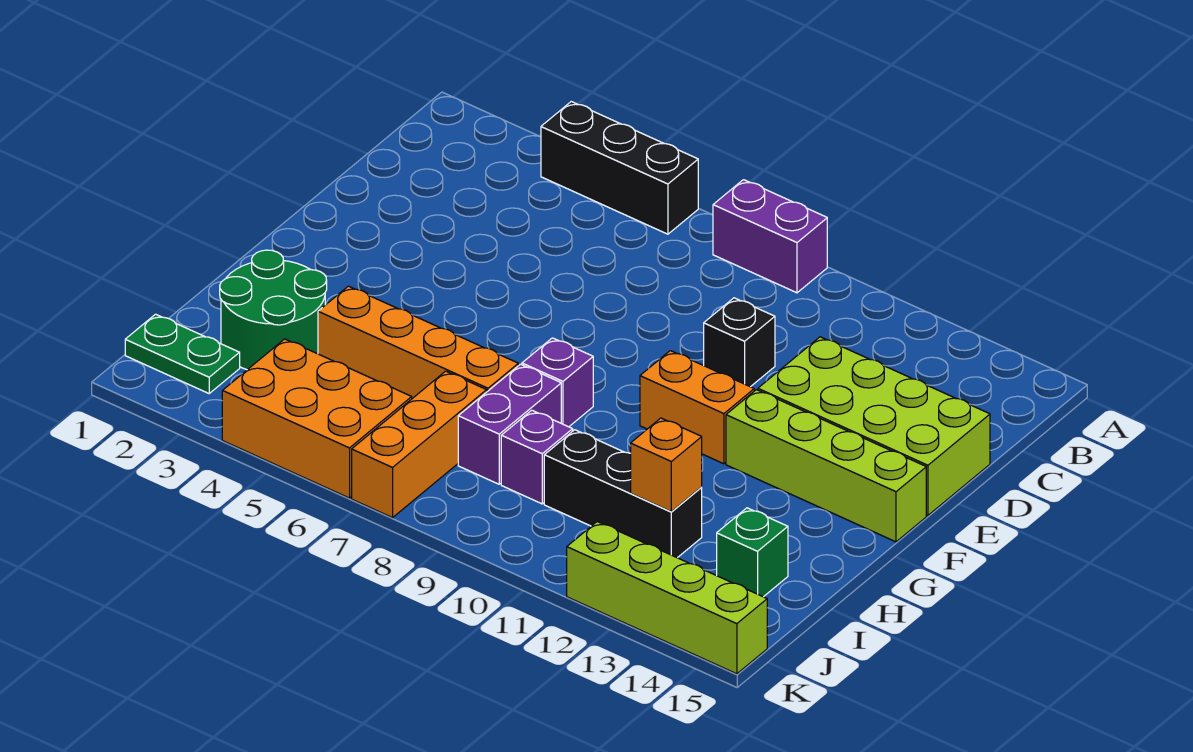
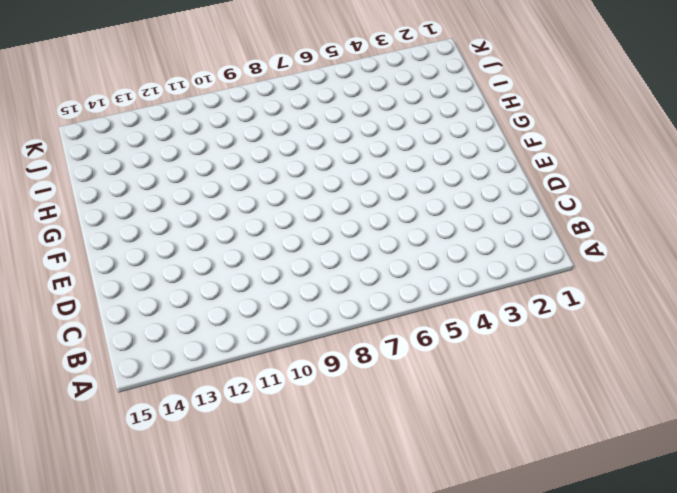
none -> black 1x3 brick [541,102,698,234]
none -> purple 1x2 brick [713,180,827,293]
none -> black 1x1 brick [704,298,775,387]

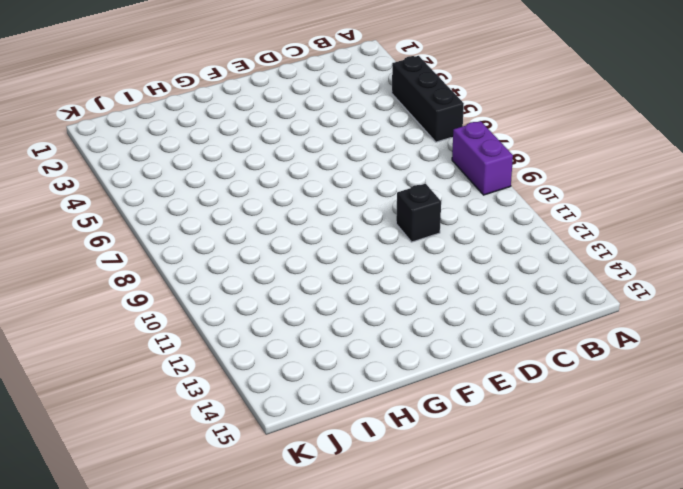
none -> lime 2x4 brick [758,337,990,515]
none -> orange 1x2 brick [640,351,754,464]
none -> lime 1x4 brick [726,390,926,542]

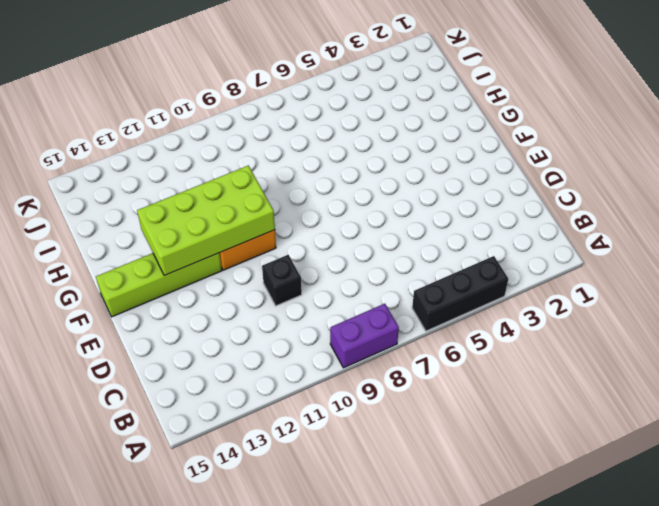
lime 2x4 brick [137,166,275,276] -> lime 2x4 brick moved to [758,337,990,515]
none -> purple 1x1 brick [522,338,593,427]
none -> green 2x2 round brick [220,250,327,370]
none -> orange 1x4 brick [318,286,518,399]

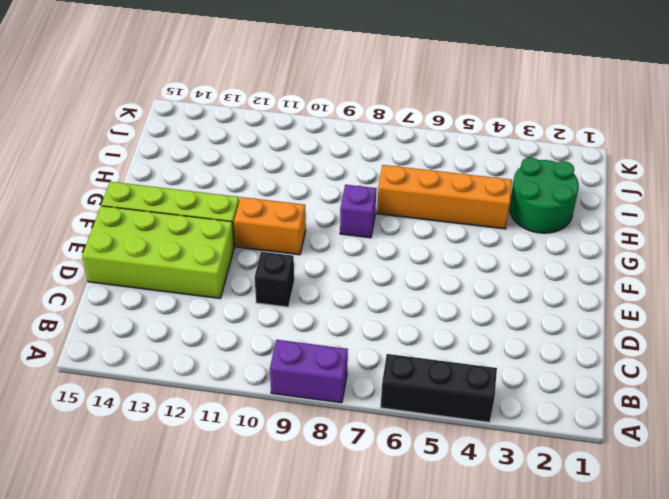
none -> purple 1x2 brick [458,364,561,484]
none -> orange 1x3 brick [352,371,487,518]
none -> purple 1x1 brick [501,410,573,504]

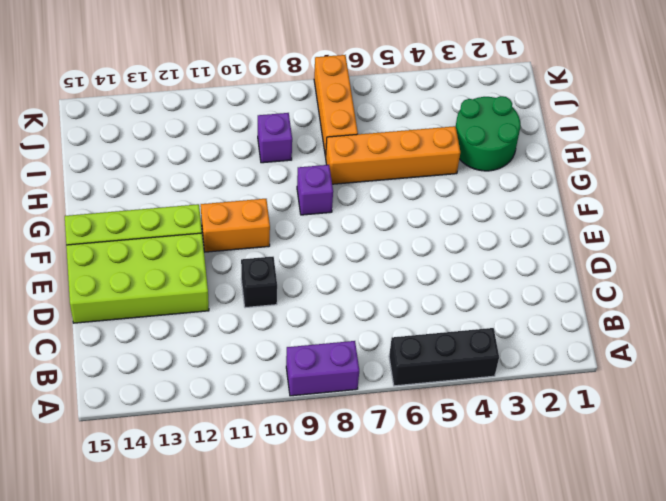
none -> purple 1x2 brick [458,364,561,484]
none -> black 1x3 brick [544,430,702,558]
none -> green 1x1 brick [717,508,788,597]

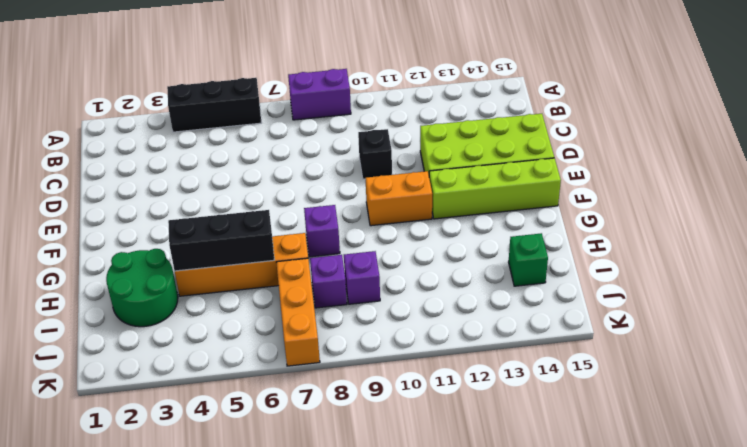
black 1x3 brick [168,210,274,271] -> black 1x3 brick moved to [544,430,702,558]
purple 1x1 brick [310,255,347,308] -> purple 1x2 brick [458,364,561,484]
none -> green 1x2 plate [125,314,240,393]
none -> orange 2x3 brick [222,339,412,498]
none -> lime 1x4 brick [567,522,767,674]

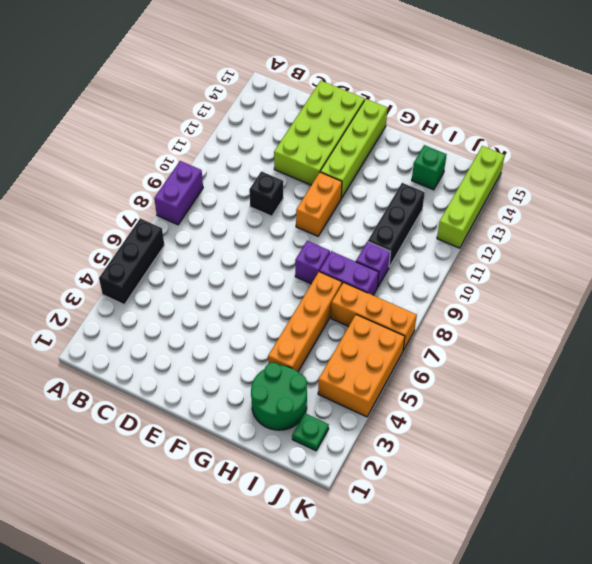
green 1x1 plate [292,413,329,451] -> green 1x2 plate [125,314,240,393]
none -> orange 1x1 brick [631,418,702,512]

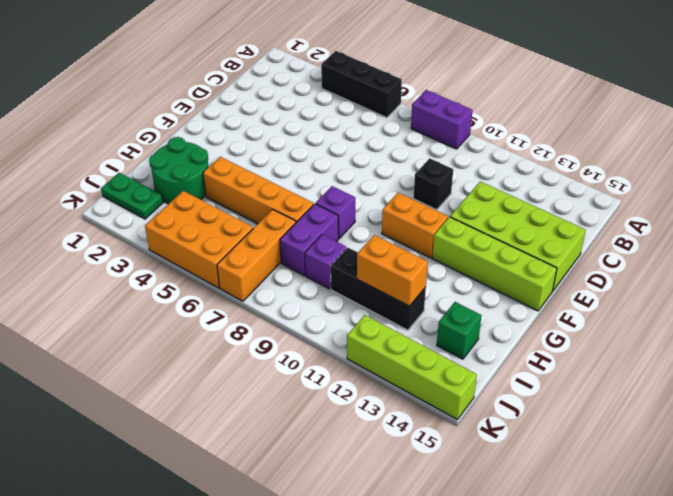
orange 1x2 brick [357,235,428,306] -> orange 1x1 brick [631,418,702,512]

